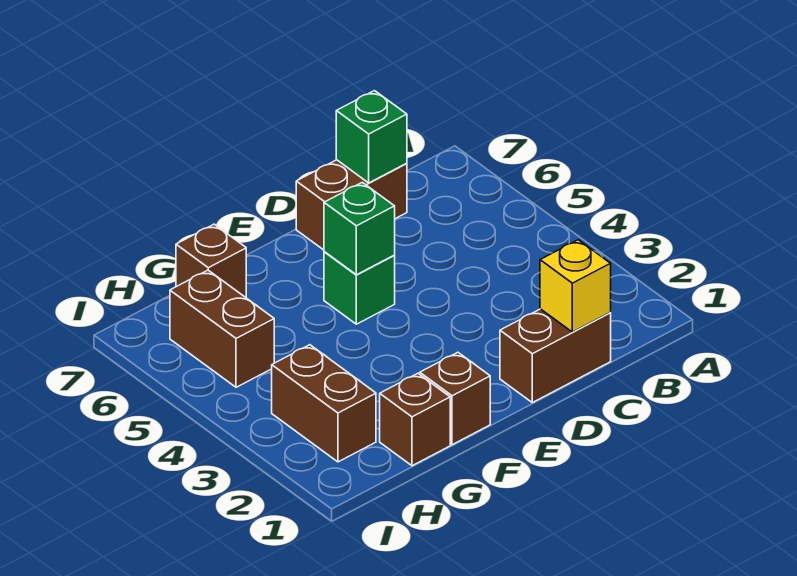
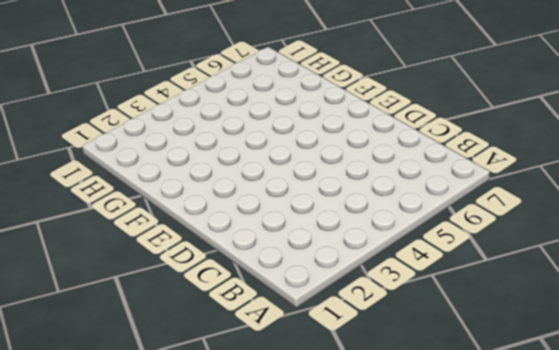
none -> brown 1x2 brick [500,309,611,403]
none -> brown 1x2 brick [296,160,407,250]

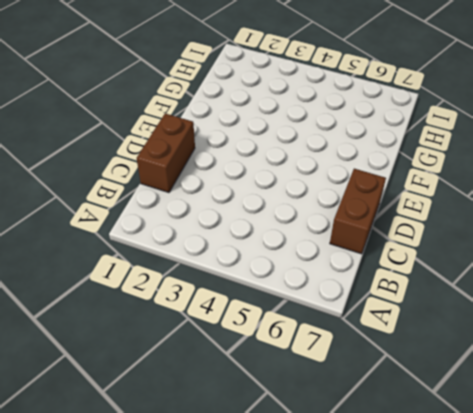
none -> green 1x1 brick [324,252,395,324]
none -> brown 1x1 brick [420,352,490,445]

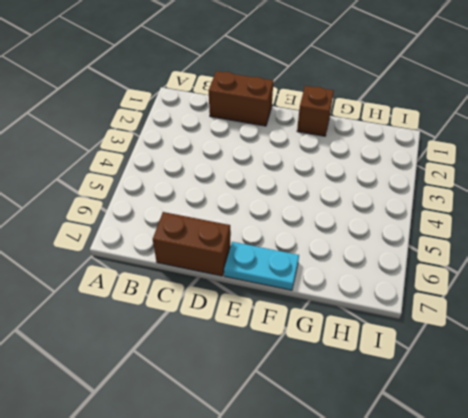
cyan 1x2 plate [224,242,299,290] -> none
none -> green 1x1 brick [324,252,395,324]
none -> brown 1x1 brick [380,373,450,466]

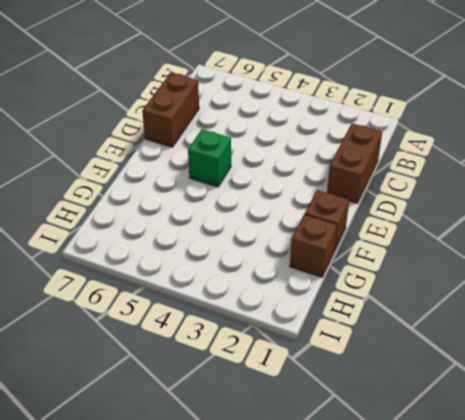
none -> brown 1x1 brick [176,224,246,297]
none -> brown 1x2 brick [272,345,376,462]

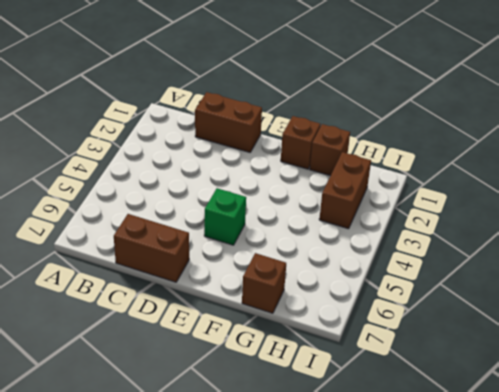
none -> brown 1x2 brick [170,270,274,387]
none -> yellow 1x1 brick [540,240,611,332]

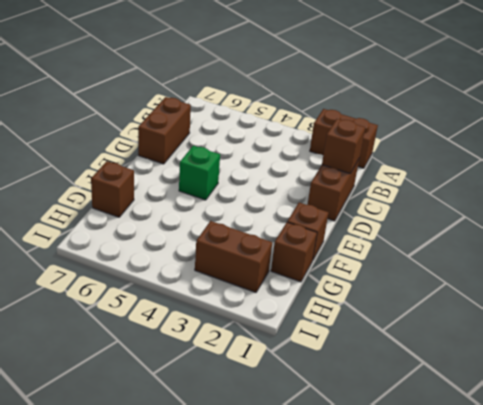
brown 1x2 brick [310,109,378,168] -> brown 1x2 brick moved to [170,270,274,387]
brown 1x1 brick [322,119,365,173] -> yellow 1x1 brick [540,240,611,332]
none -> green 1x1 brick [336,91,407,183]
none -> green 1x1 brick [324,182,395,275]

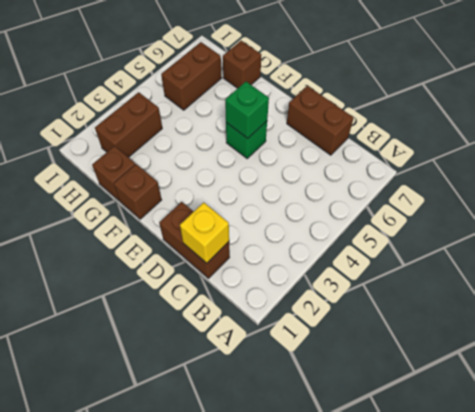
none -> green 1x1 brick [336,91,407,183]

